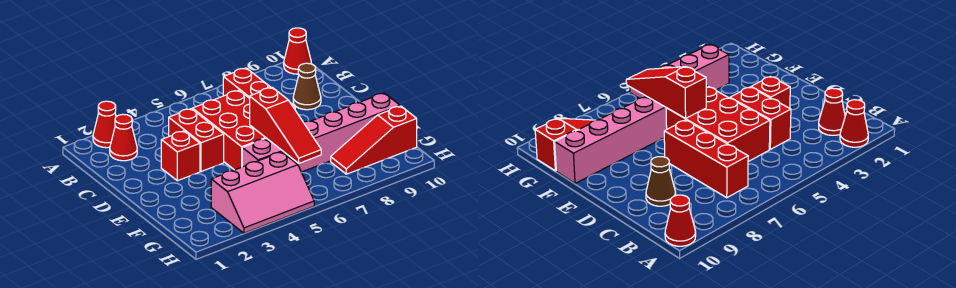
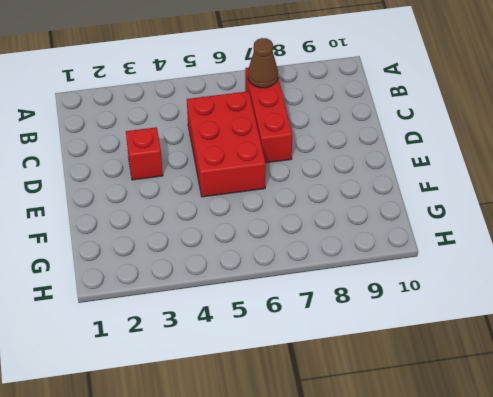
brown 1x1 cone [248,38,278,88] -> brown 1x1 cone moved to [293,63,321,110]
none -> red 1x1 cone [93,101,116,148]
none -> red 1x1 cone [284,28,311,74]
none -> red 1x1 cone [110,114,137,161]

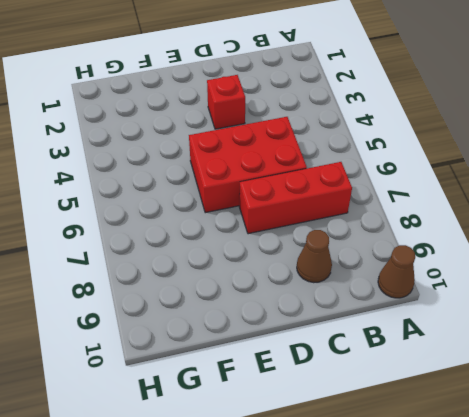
brown 1x1 cone [378,245,415,298] -> red 1x1 cone [284,28,311,74]
none -> red 1x1 cone [93,101,116,148]
none -> red 1x1 cone [110,114,137,161]
none -> red 1x2 brick [169,109,224,172]

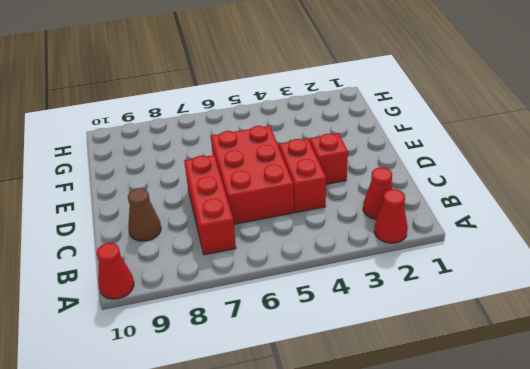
none -> pink 1x6 brick [242,93,400,172]
none -> pink 2x3 slope [211,152,314,233]
none -> red 1x3 slope [331,106,417,174]

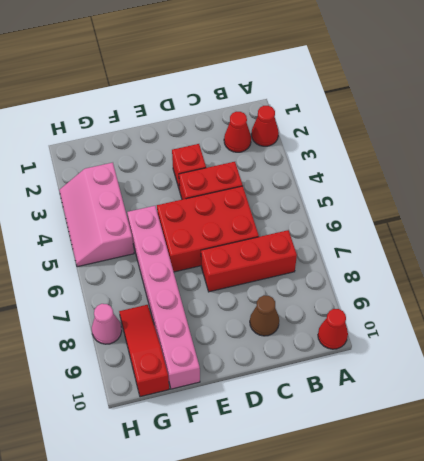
pink 1x1 cone [92,304,122,344] -> none
none -> red 1x3 slope [250,87,321,163]

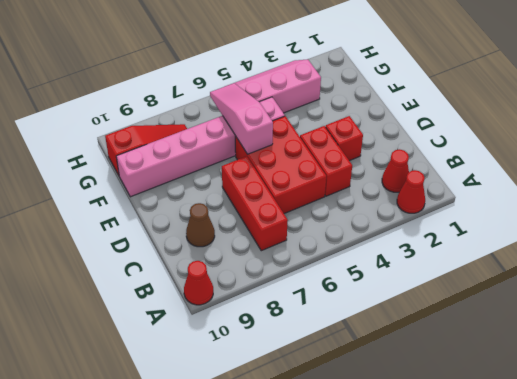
pink 1x3 slope [210,83,273,154] -> red 1x3 slope [250,87,321,163]

